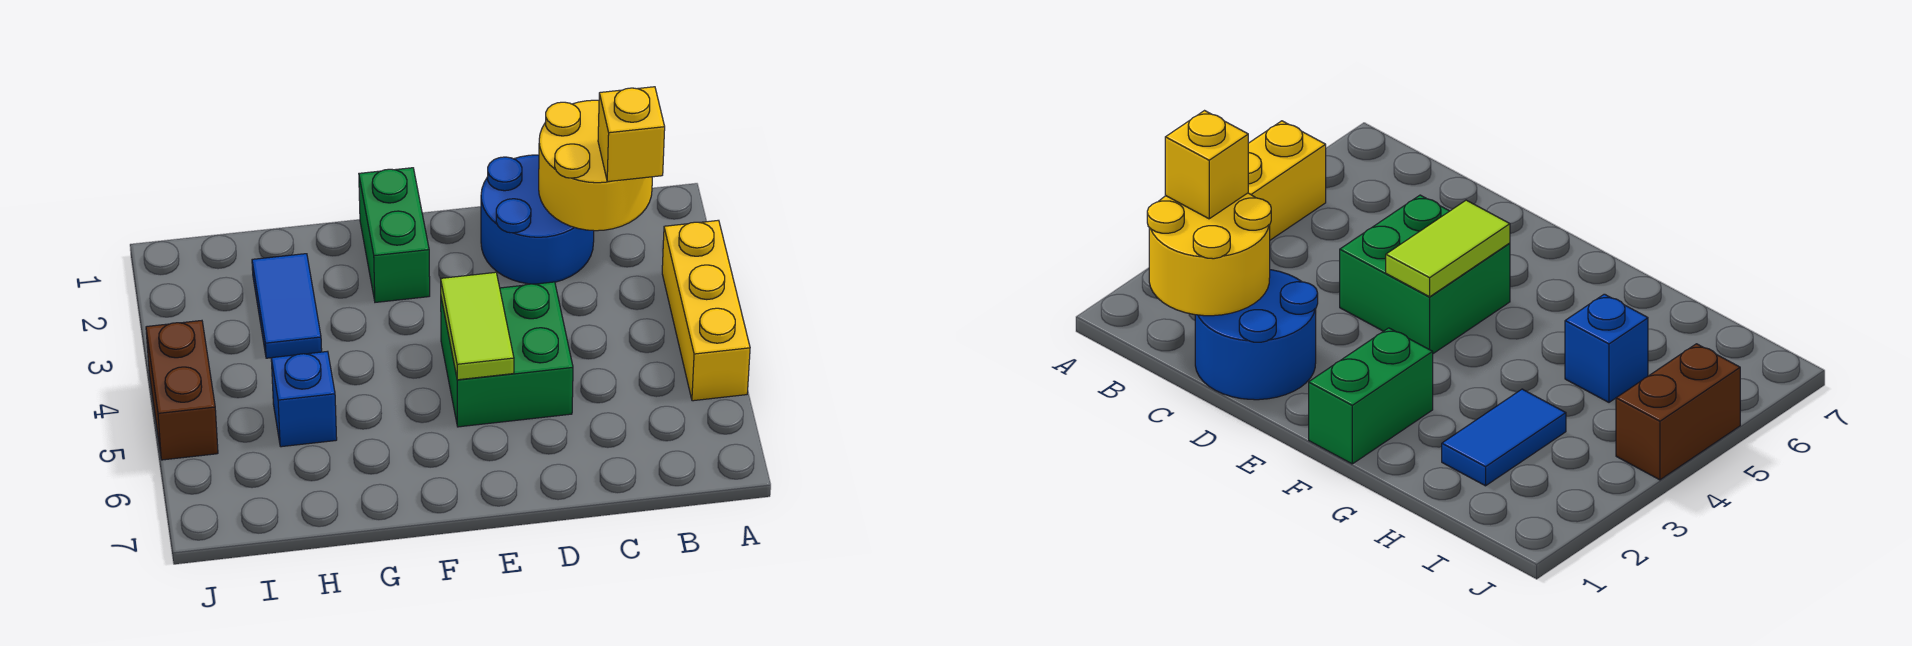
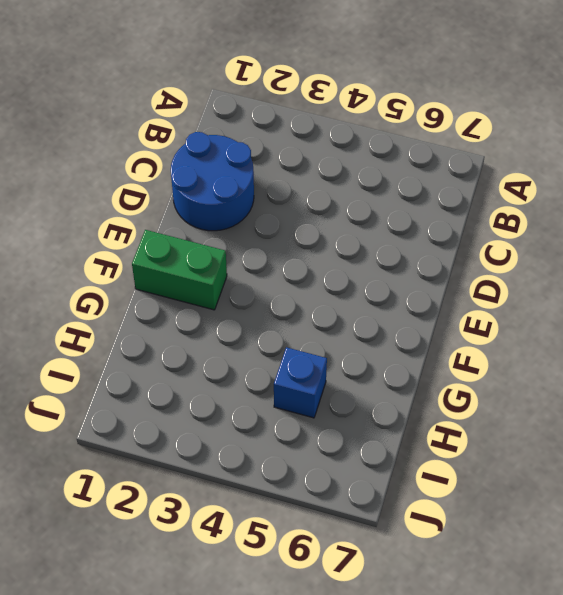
none -> yellow 1x3 brick [662,220,750,401]
none -> green 2x2 brick [441,282,573,427]

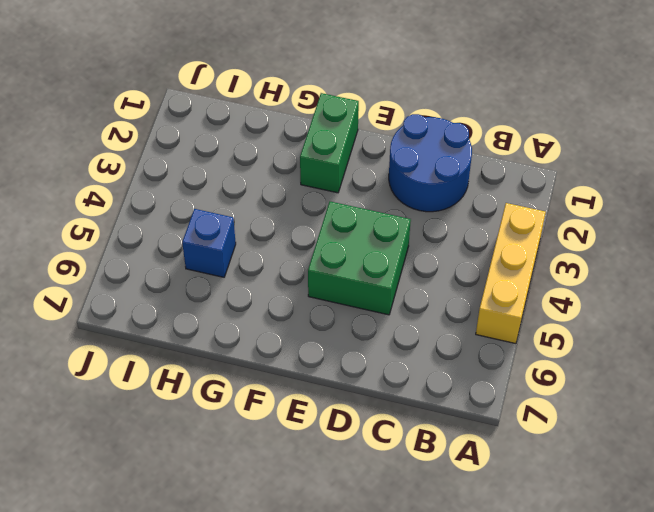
none -> blue 1x2 tile [252,254,322,358]
none -> brown 1x2 brick [146,321,218,460]

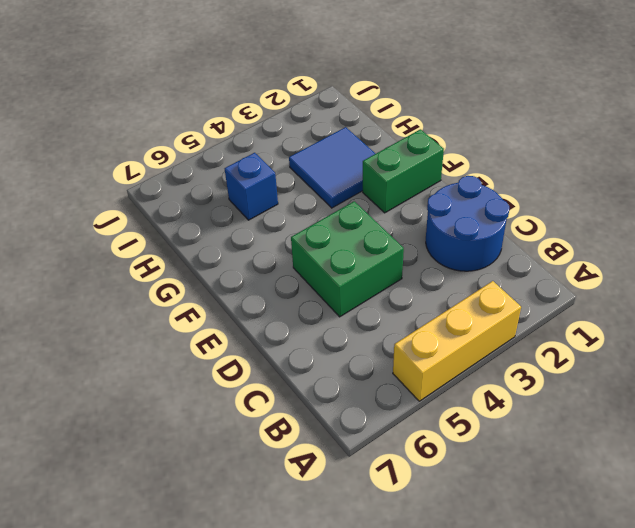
blue 2x2 tile [289,127,375,208] -> blue 1x2 tile [252,254,322,358]
none -> brown 1x2 brick [146,321,218,460]
none -> yellow 2x2 round brick [539,100,652,231]

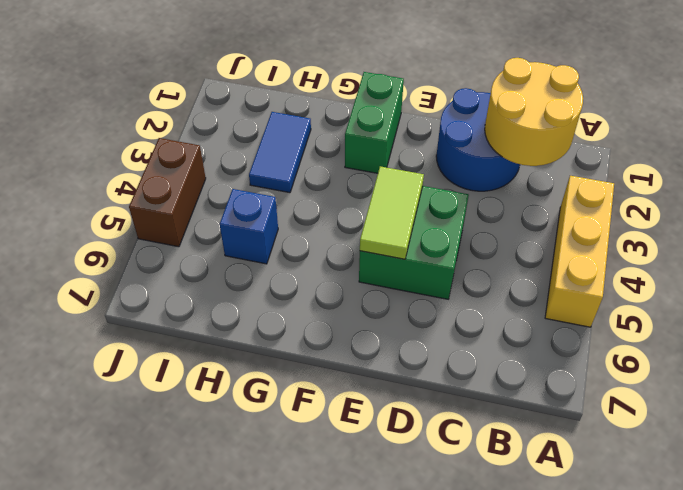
none -> yellow 1x1 brick [598,87,665,182]

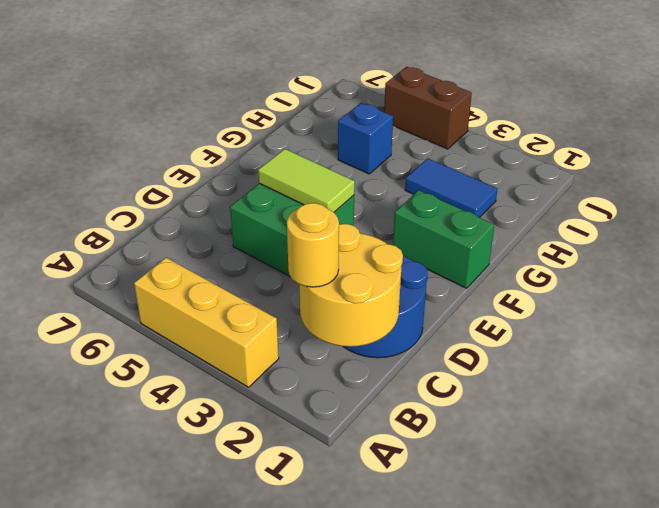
yellow 1x1 round brick [287,203,339,287] -> yellow 1x1 brick [598,87,665,182]

